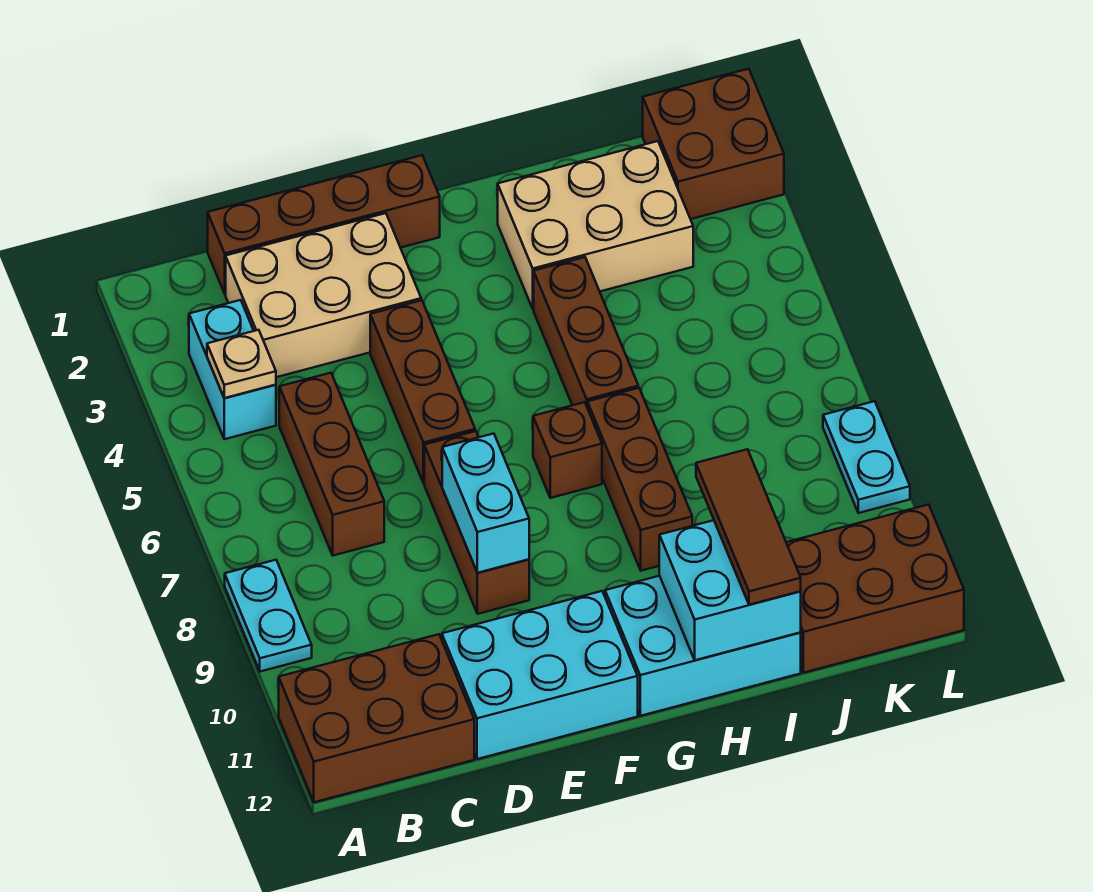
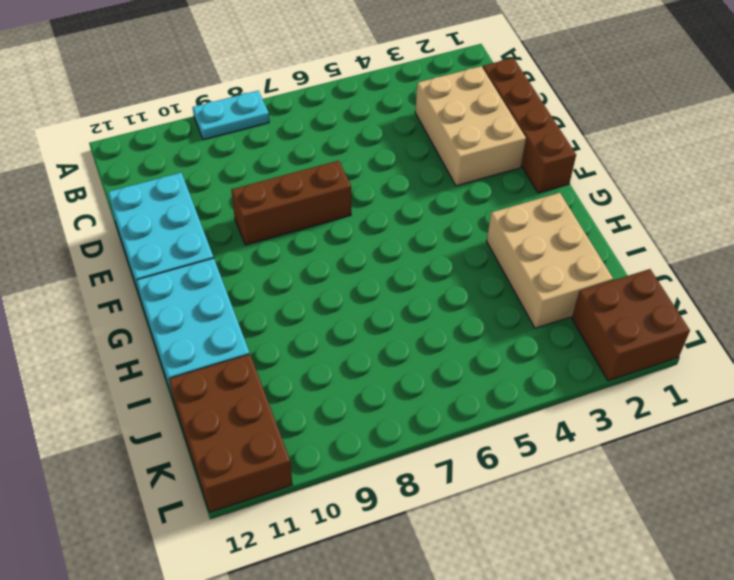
none -> brown 2x3 brick [279,634,474,802]
none -> cyan 1x2 brick [189,300,276,439]
none -> brown 1x3 brick [279,373,384,556]

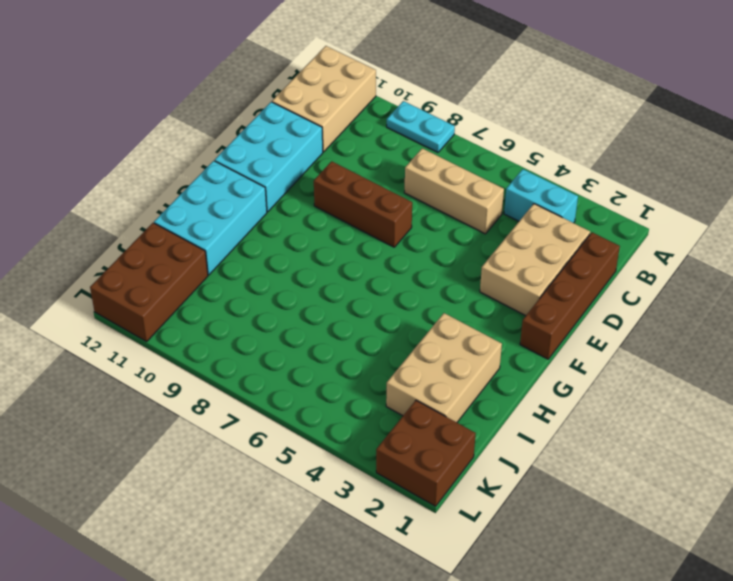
tan 2x3 brick [272,46,376,152] -> brown 2x3 brick [279,634,474,802]
tan 1x3 brick [404,148,504,234] -> brown 1x3 brick [279,373,384,556]
none -> brown 1x3 brick [370,300,475,483]
none -> brown 1x1 brick [533,402,602,498]
none -> brown 1x3 brick [534,257,638,408]

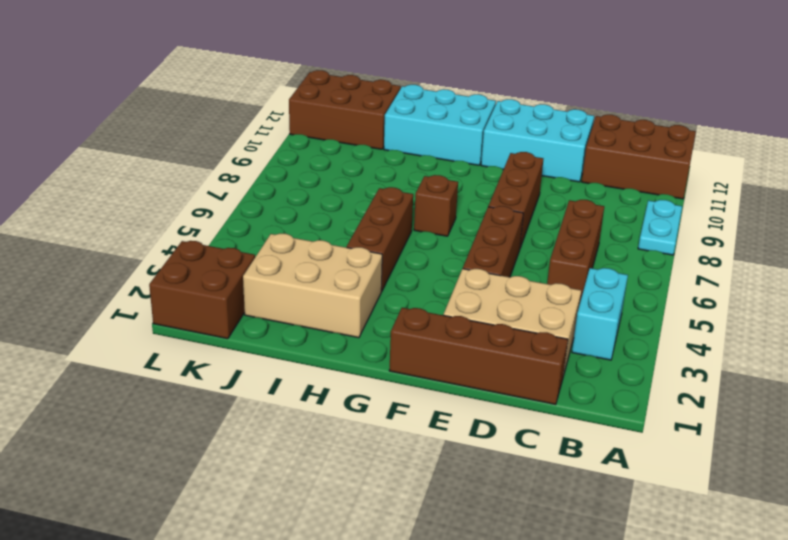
none -> brown 1x3 brick [588,388,692,571]
none -> cyan 1x2 plate [823,401,910,513]
none -> tan 1x1 plate [207,330,276,398]

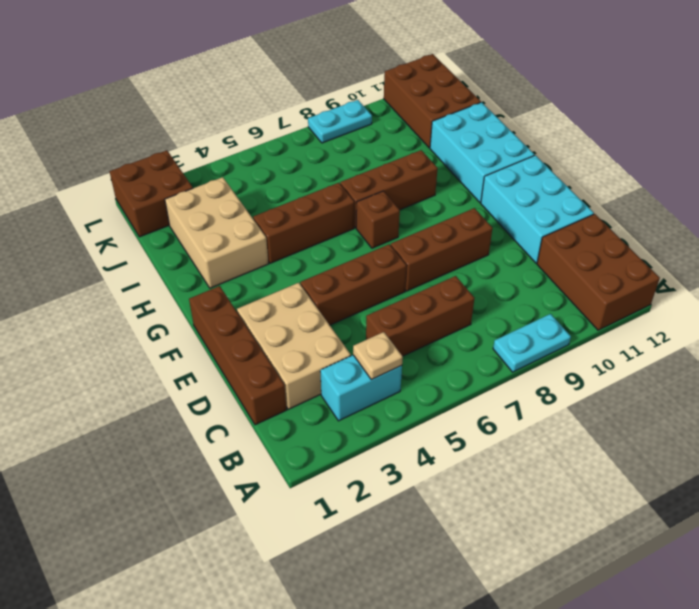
none -> cyan 1x2 brick [442,434,529,573]
none -> cyan 2x2 brick [659,520,801,660]
none -> brown 1x3 tile [696,449,801,605]

